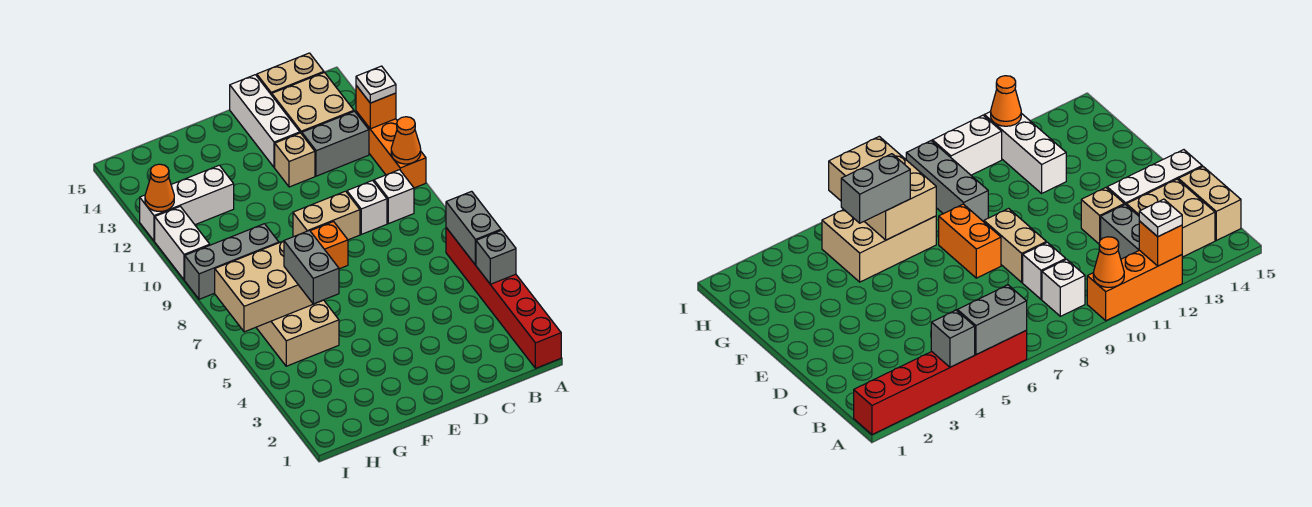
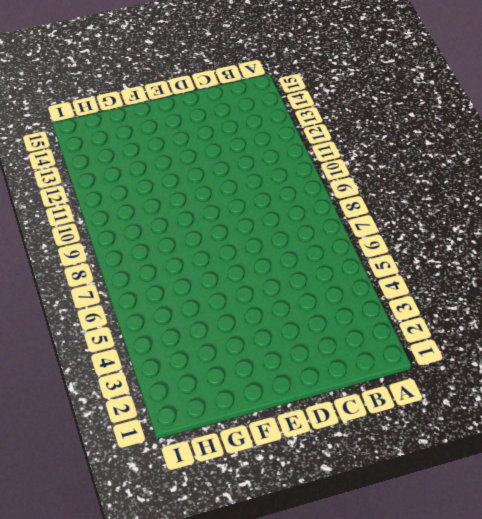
none -> red 1x6 brick [446,228,561,368]
none -> orange 1x3 brick [356,111,426,188]
none -> white 1x1 brick [374,170,414,224]

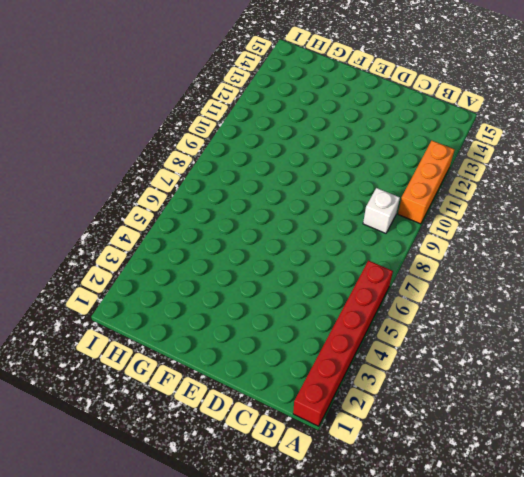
none -> grey 1x2 brick [302,111,369,176]
none -> tan 2x2 brick [272,73,354,134]
none -> tan 1x2 brick [257,53,324,95]

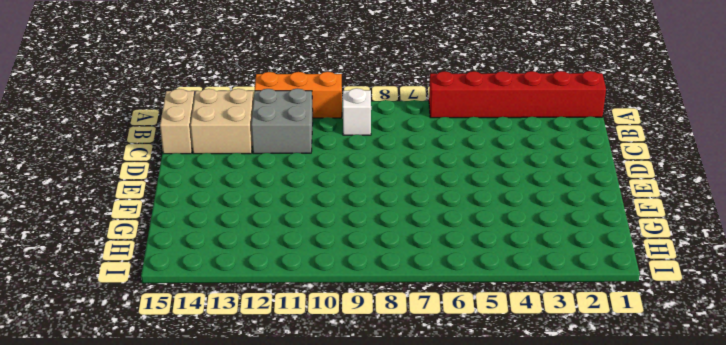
grey 2x2 brick [251,88,313,154] -> grey 1x2 brick [302,111,369,176]
none -> white 1x1 brick [347,181,387,234]
none -> tan 1x2 brick [293,191,360,240]
none -> tan 1x1 brick [275,133,315,187]

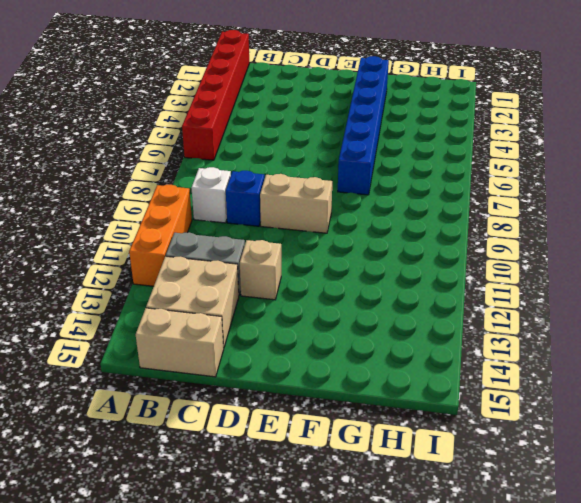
blue 1x1 brick [226,171,264,226] -> white 1x1 brick [347,181,387,234]
blue 1x6 brick [338,56,389,195] -> none
none -> white 1x3 brick [230,75,300,168]
none -> orange 1x2 brick [311,222,348,269]
none -> tan 2x3 brick [256,300,339,366]

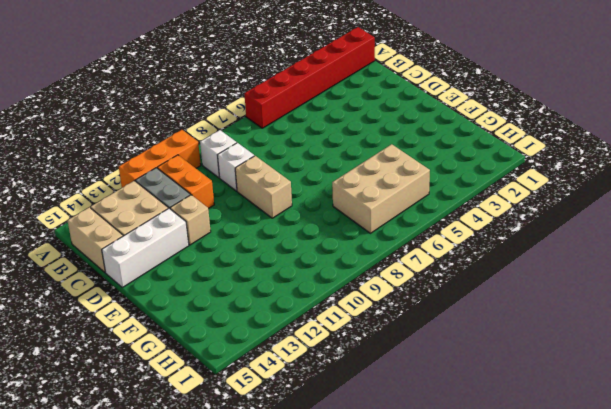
orange 1x2 brick [157,155,214,209] -> orange 1x2 brick moved to [311,222,348,269]
none -> grey 1x3 brick [185,224,279,299]
none -> white 1x3 brick [140,165,234,241]
none -> white 1x2 brick [155,206,210,280]

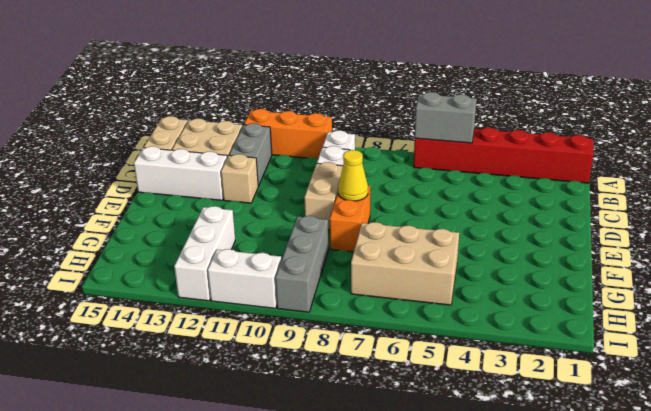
yellow 1x1 cone [338,150,368,201] -> none
none -> grey 1x1 brick [476,230,516,284]
none -> orange 1x1 cone [391,117,421,164]
none -> orange 1x1 brick [356,86,396,129]

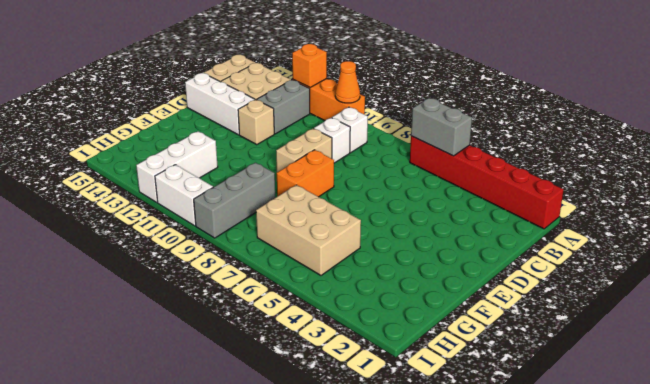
none -> grey 1x1 brick [476,230,516,284]
none -> tan 2x3 brick [215,241,323,332]
none -> orange 1x1 cone [145,164,174,211]

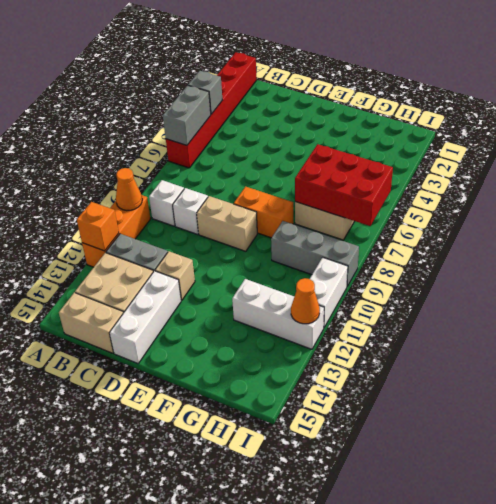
red 2x3 brick [295,144,393,226] -> tan 2x3 brick [215,241,323,332]
none -> white 1x1 plate [356,66,396,103]
none -> grey 1x2 brick [284,230,339,304]

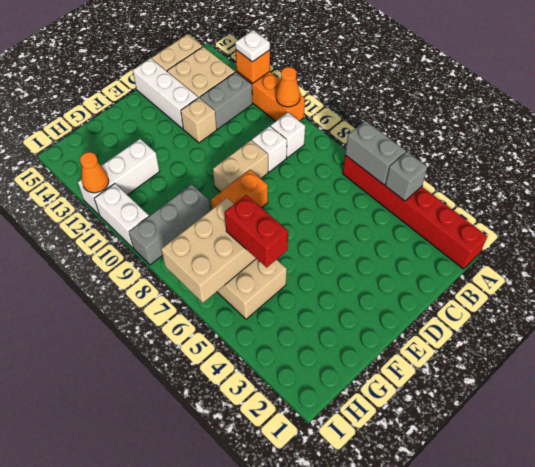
red 1x2 brick [225,195,288,267] -> grey 1x2 brick [284,230,339,304]

